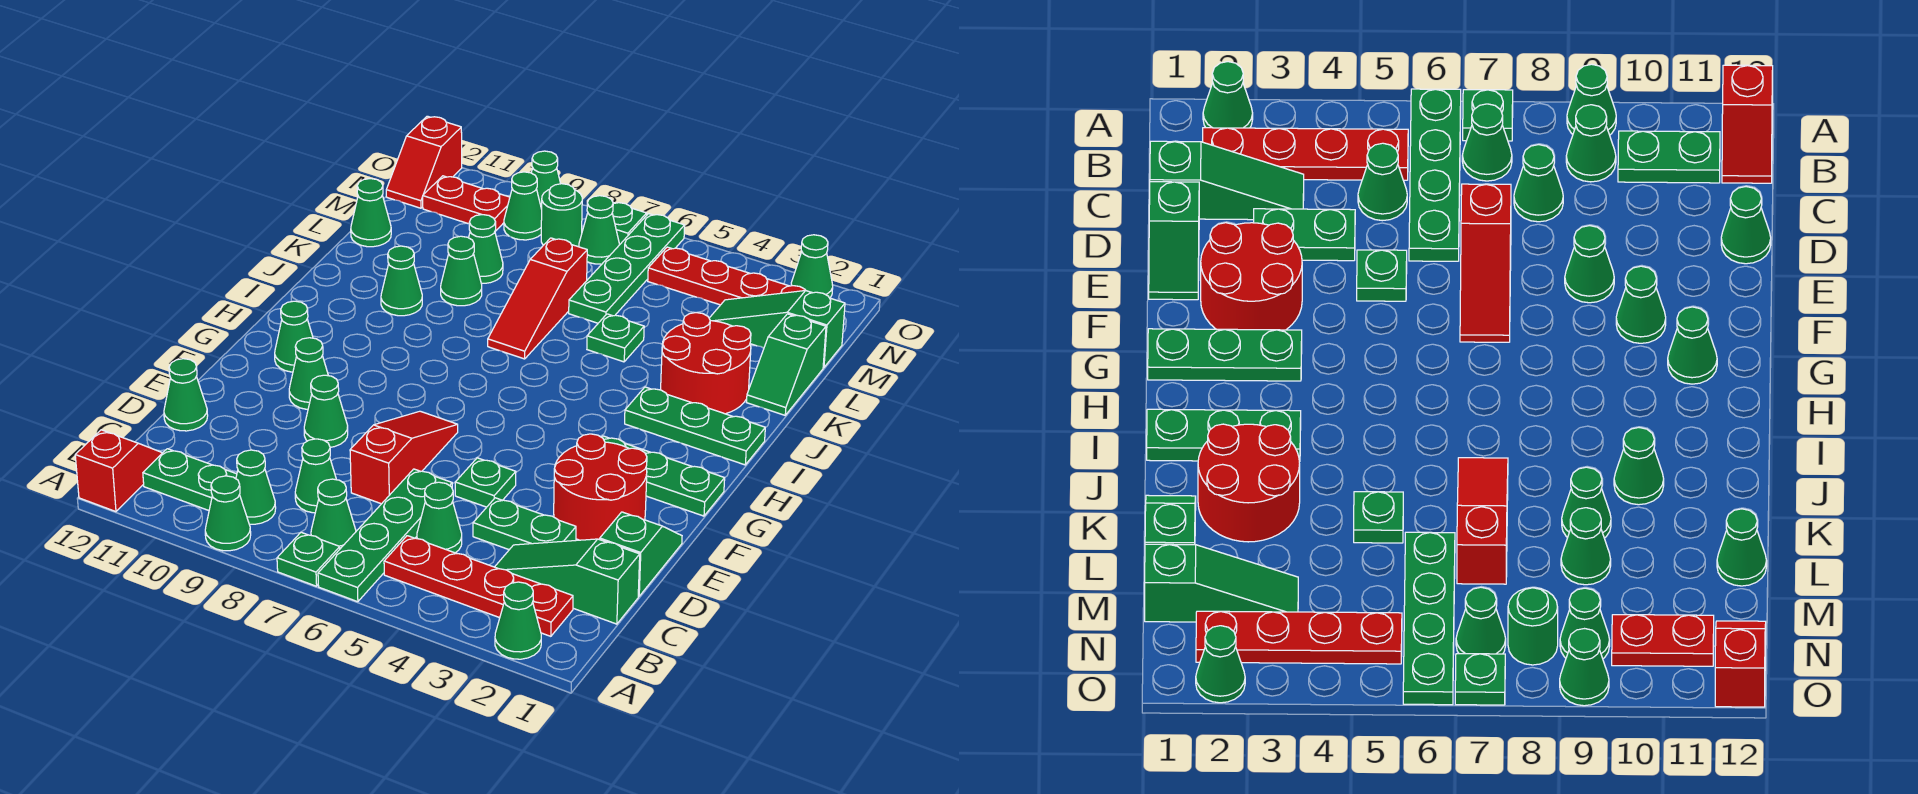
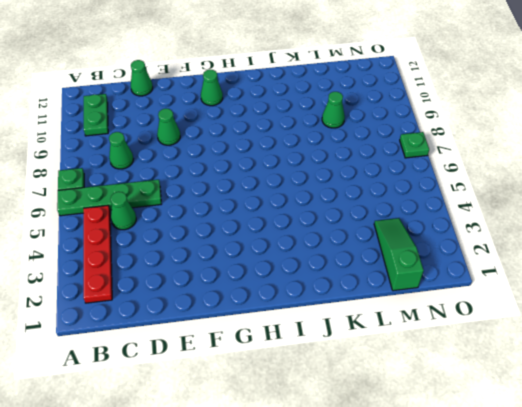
none -> green 1x1 cone [495,582,541,659]
none -> green 1x1 cone [205,476,251,551]
none -> red 1x2 slope [75,430,162,512]
none -> green 1x1 cone [311,479,356,549]

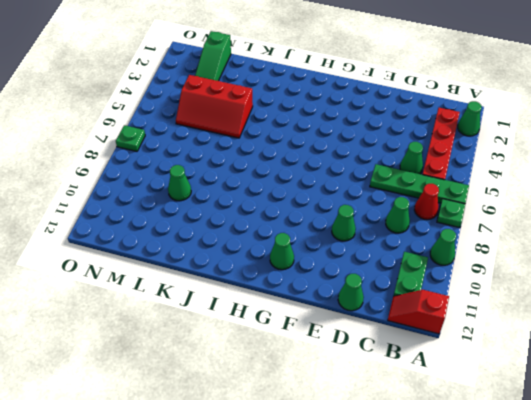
red 1x1 cone [414,184,439,220] -> green 1x1 cone [311,479,356,549]
red 2x3 slope [176,75,253,138] -> green 1x1 plate [587,314,644,362]
none -> green 1x1 cone [236,450,276,524]
none -> green 1x3 slope [495,539,640,624]
none -> green 1x2 slope [600,512,682,596]
none -> green 1x2 plate [473,498,576,550]

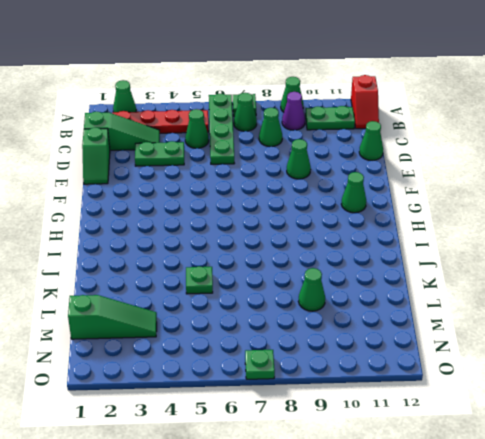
purple 1x1 cone [282,92,305,130] -> green 1x1 cone [236,450,276,524]
none -> red 1x3 slope [350,411,458,504]
none -> red 2x2 round brick [554,434,647,540]
none -> green 1x1 plate [455,458,516,507]
none -> green 1x1 cone [289,338,328,409]

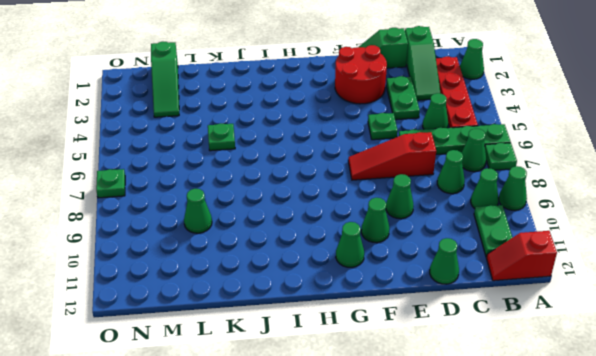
none -> green 1x3 plate [602,436,725,516]
none -> green 1x3 plate [625,387,765,465]
none -> red 2x2 round brick [661,313,751,414]
none -> red 1x3 slope [488,238,587,359]

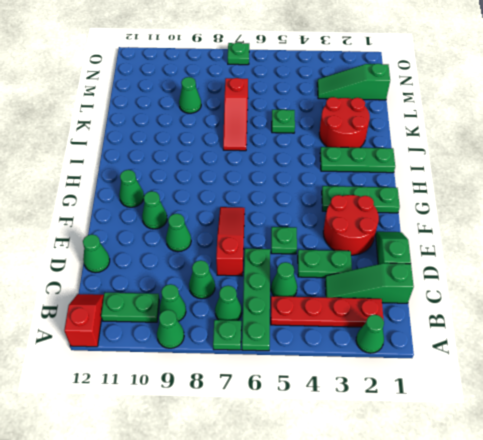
none -> green 1x1 cone [381,246,422,316]
none -> green 1x2 slope [747,314,826,415]
none -> green 1x1 cone [441,236,482,306]
none -> green 1x4 plate [569,214,685,323]

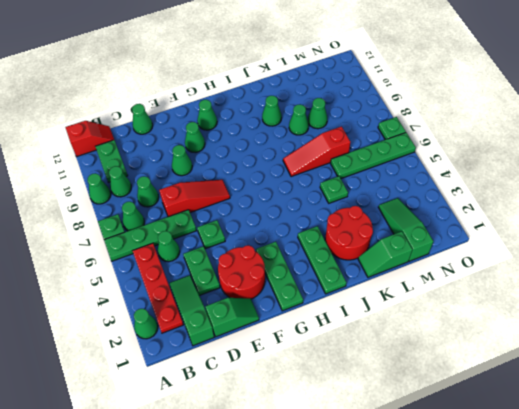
none -> green 1x1 cone [351,179,391,247]
none -> red 1x4 plate [648,247,806,305]
none -> green 1x1 cone [579,196,619,264]
none -> green 1x1 round brick [541,184,582,247]

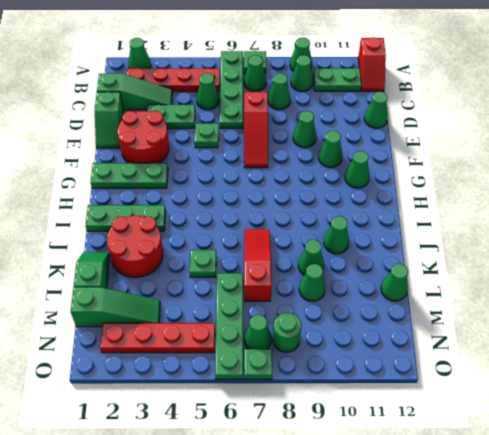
none -> green 1x1 cone [504,172,542,240]
none -> red 1x2 plate [423,176,510,231]
none -> red 1x2 slope [386,116,462,208]
none -> green 1x1 cone [791,235,833,298]

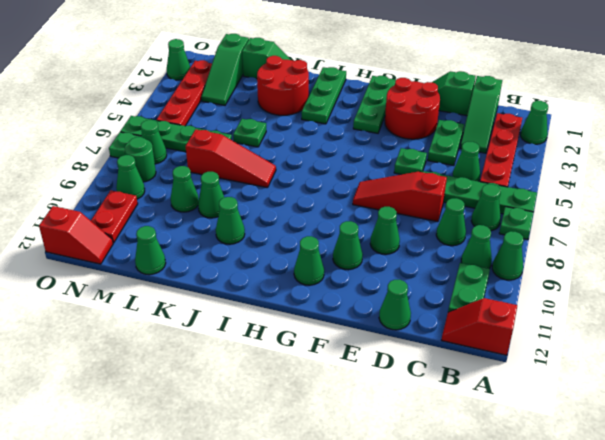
none -> green 1x1 cone [531,151,561,209]

